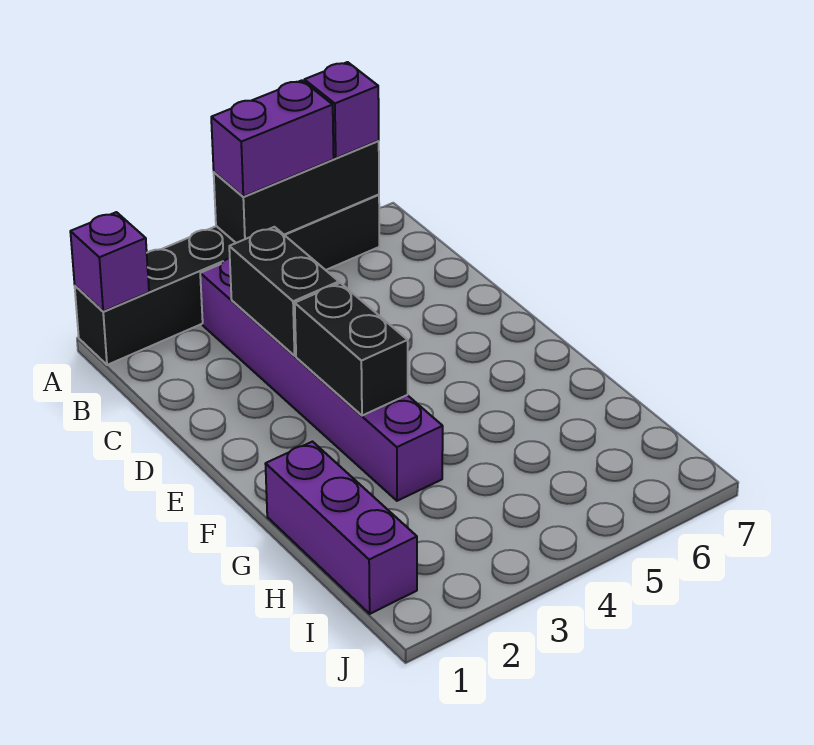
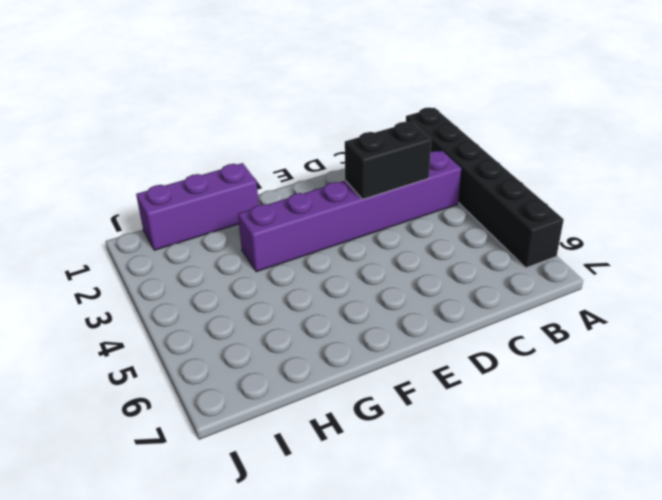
none -> purple 1x1 brick [70,212,149,311]
none -> black 1x3 brick [214,141,379,243]

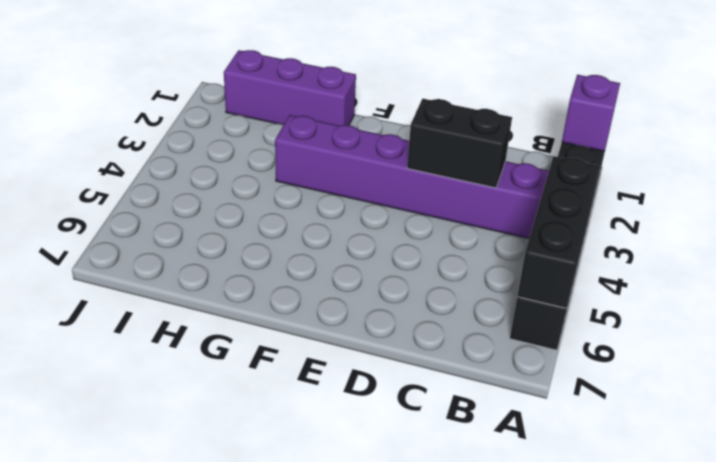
none -> black 1x2 brick [295,283,408,416]
none -> purple 1x2 brick [211,80,334,197]

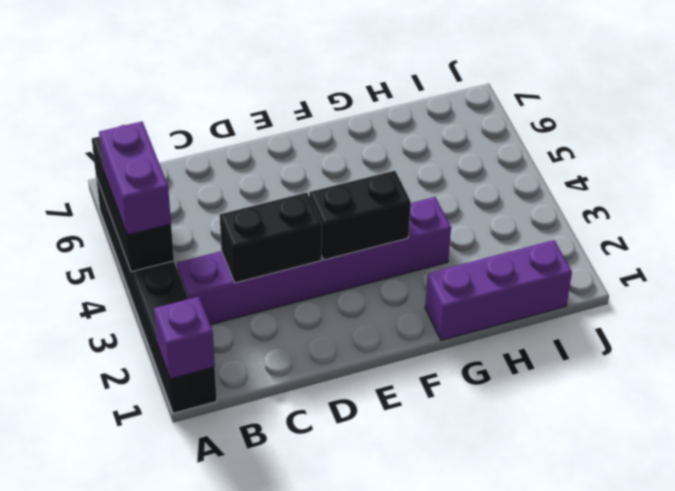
none -> purple 1x1 brick [304,62,379,158]

